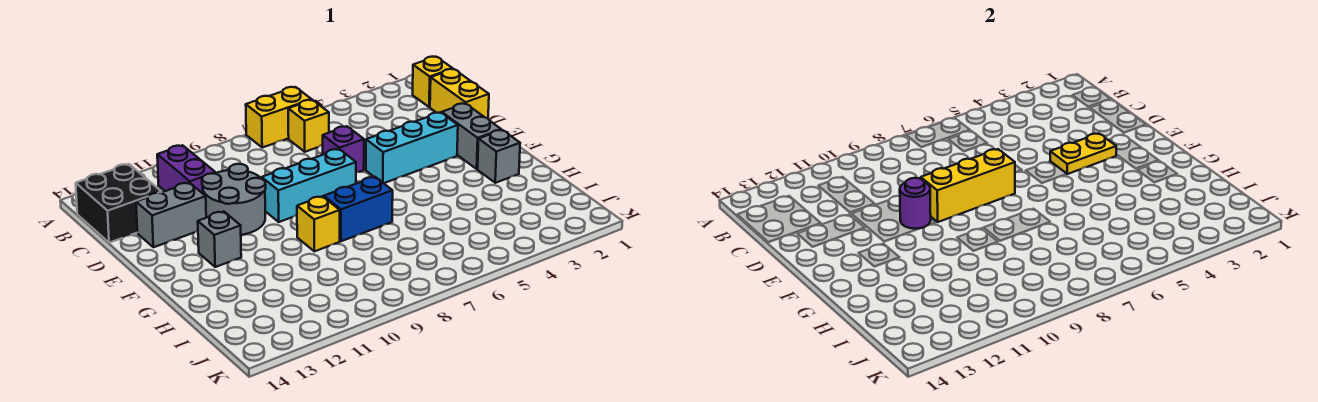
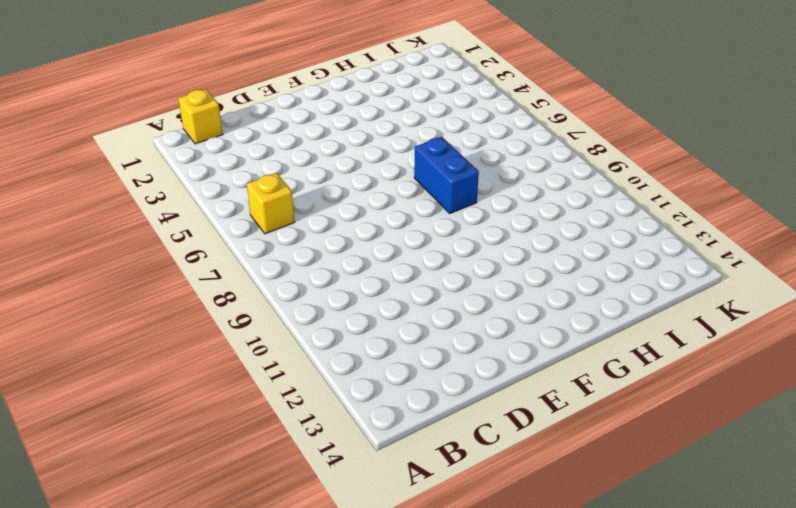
none -> yellow 1x2 brick [246,87,312,148]
none -> purple 1x2 brick [157,145,216,193]
none -> black 2x2 brick [76,164,161,243]

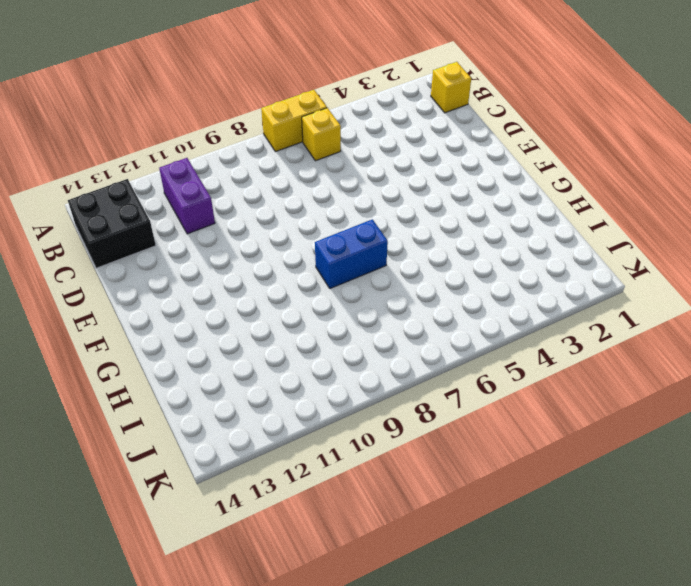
none -> yellow 1x2 brick [430,69,489,118]
none -> purple 1x1 brick [323,126,364,172]
none -> grey 2x2 round brick [202,164,266,235]

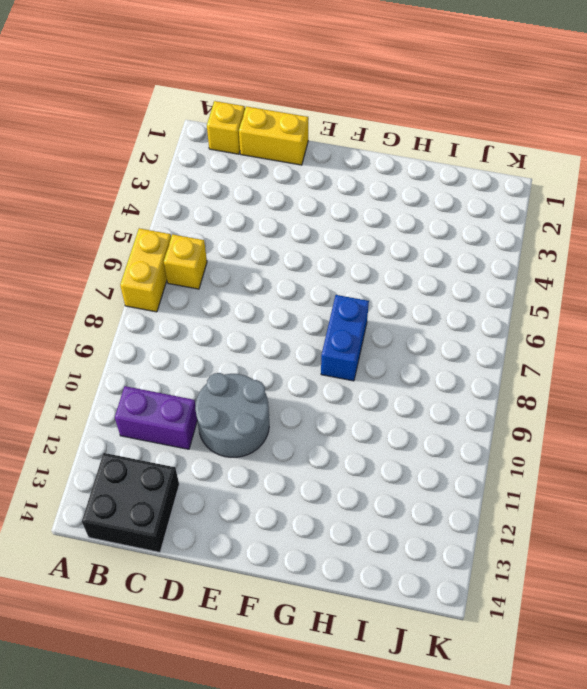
none -> purple 1x1 brick [323,126,364,172]
none -> grey 1x2 brick [136,183,206,247]
none -> grey 1x2 brick [442,103,501,169]

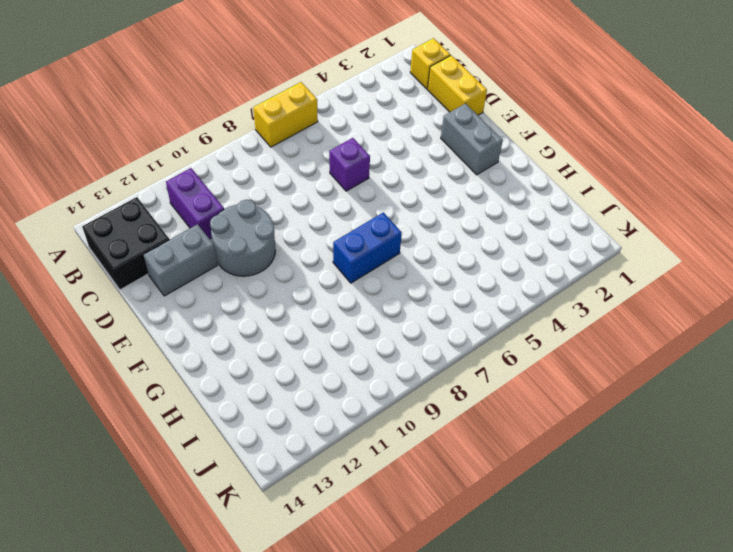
none -> yellow 1x1 brick [288,100,329,152]
none -> cyan 1x3 brick [366,112,458,183]
none -> cyan 1x3 brick [262,149,356,222]

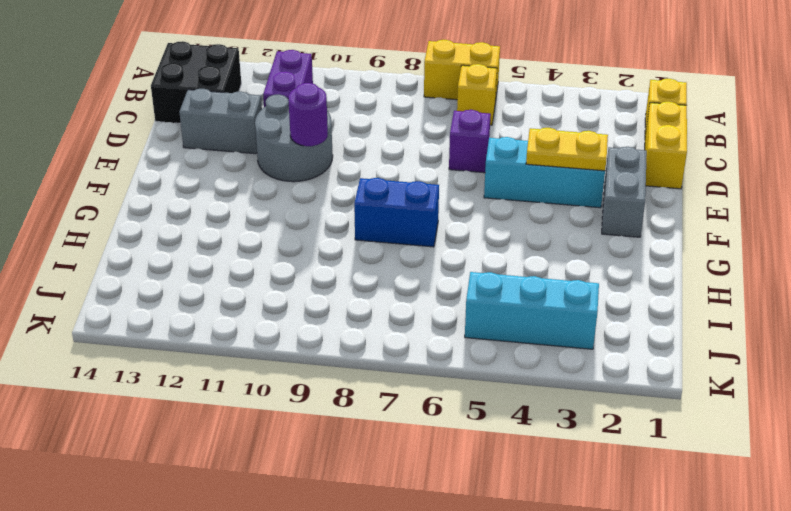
cyan 1x3 brick [465,272,599,349] -> cyan 1x3 brick moved to [262,149,356,222]
none -> grey 1x1 brick [198,211,241,267]
none -> grey 1x1 brick [478,130,520,183]
none -> yellow 1x1 brick [297,196,340,251]

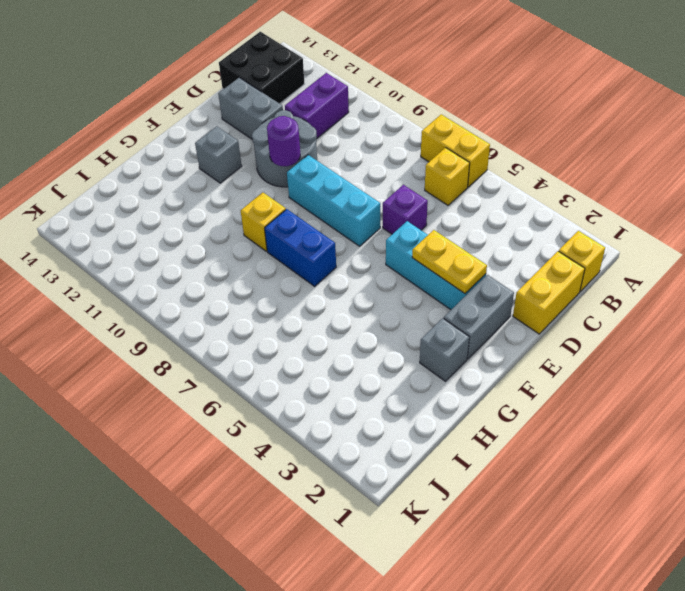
none -> yellow 1x3 brick [921,149,1015,222]

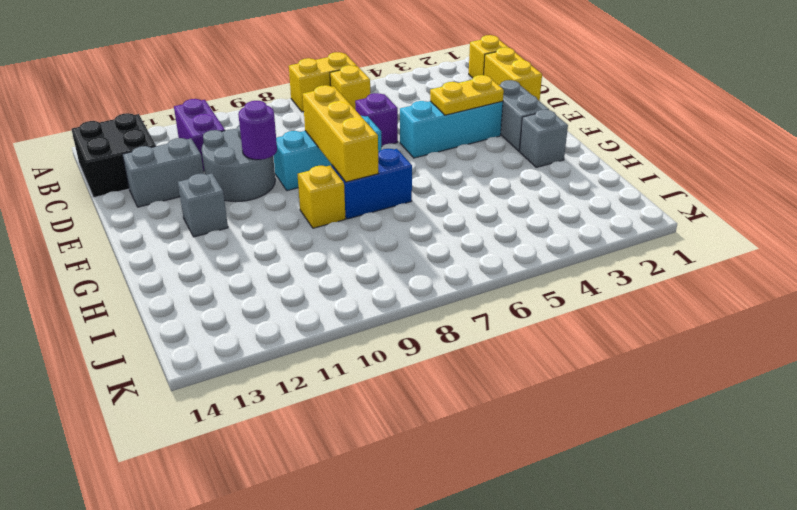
yellow 1x3 brick [303,85,378,182] -> yellow 1x3 brick turned to [921,149,1015,222]

